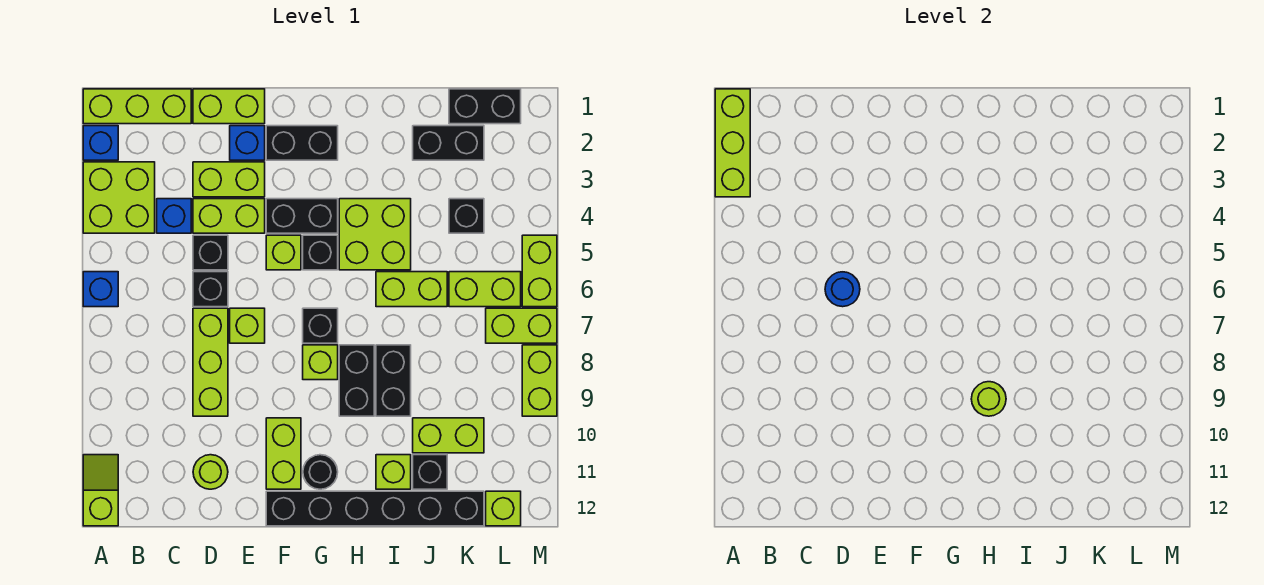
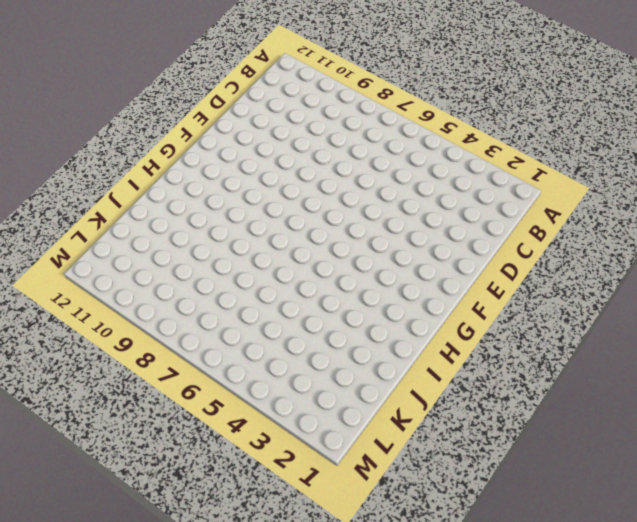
none -> lime 1x3 brick [83,89,191,124]
none -> blue 1x1 brick [83,126,118,160]
none -> lime 2x2 brick [83,162,155,233]
none -> blue 1x1 brick [83,272,118,307]

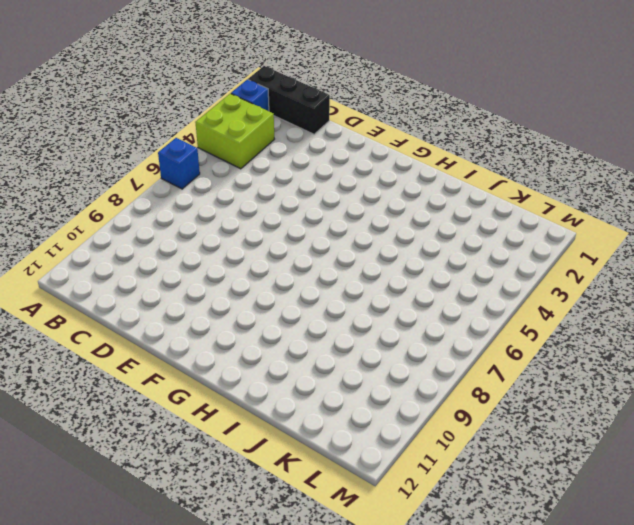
black 1x3 brick [248,66,330,134] -> lime 1x3 brick [83,89,191,124]
none -> lime 1x2 slope [83,455,118,526]
none -> blue 1x1 brick [157,199,191,233]
none -> lime 1x2 brick [193,89,265,124]
none -> lime 1x2 brick [193,162,265,197]

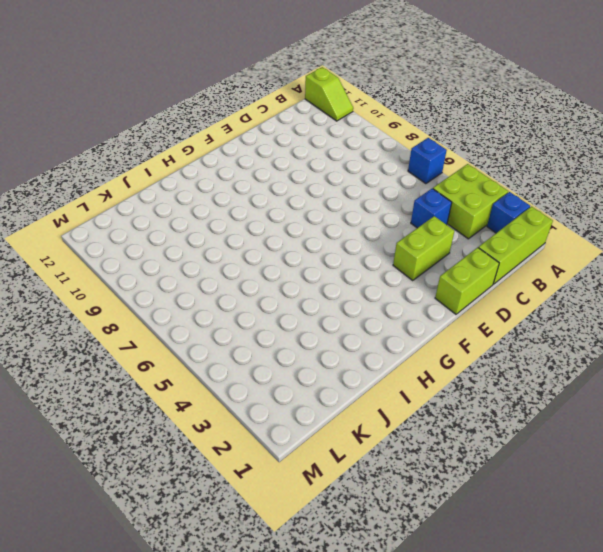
none -> lime 1x2 brick [193,199,265,233]
none -> black 1x1 brick [193,235,228,270]
none -> black 1x1 brick [193,272,228,307]
none -> lime 1x3 brick [193,308,228,416]

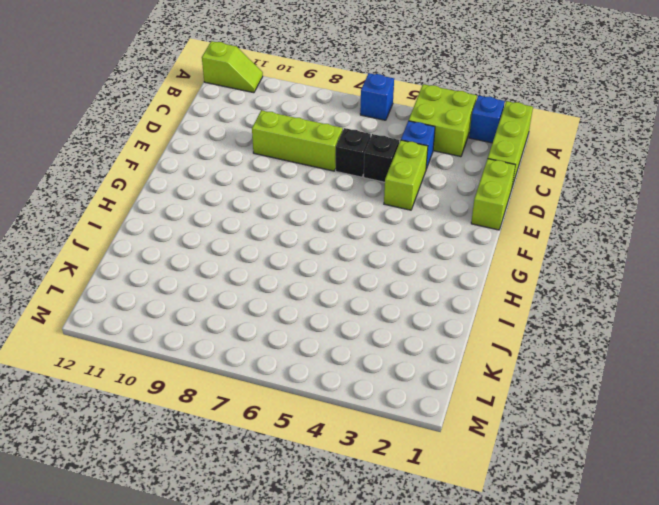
none -> lime 1x2 brick [193,162,265,197]
none -> lime 1x1 round brick [193,455,228,489]
none -> blue 1x1 brick [230,126,265,160]
none -> lime 1x1 brick [230,308,265,343]

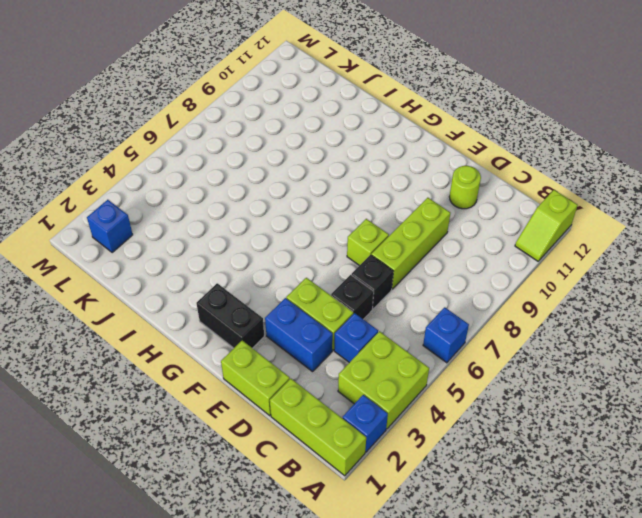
blue 1x2 brick [265,298,333,372] -> lime 1x2 brick [193,162,265,197]
blue 1x1 brick [87,200,133,253] -> blue 1x1 brick moved to [230,126,265,160]
none -> black 1x2 brick [266,199,338,233]
none -> lime 1x1 brick [266,235,301,270]
none -> lime 1x2 brick [266,418,301,489]
none -> black 1x6 brick [266,491,484,526]

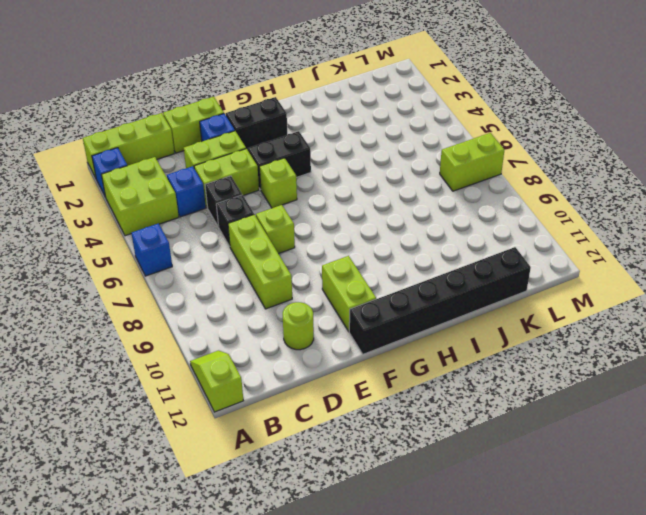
none -> black 1x1 brick [303,235,338,270]
none -> black 1x1 brick [303,308,338,343]
none -> lime 1x1 brick [303,345,338,380]
none -> black 1x1 round brick [303,455,338,489]

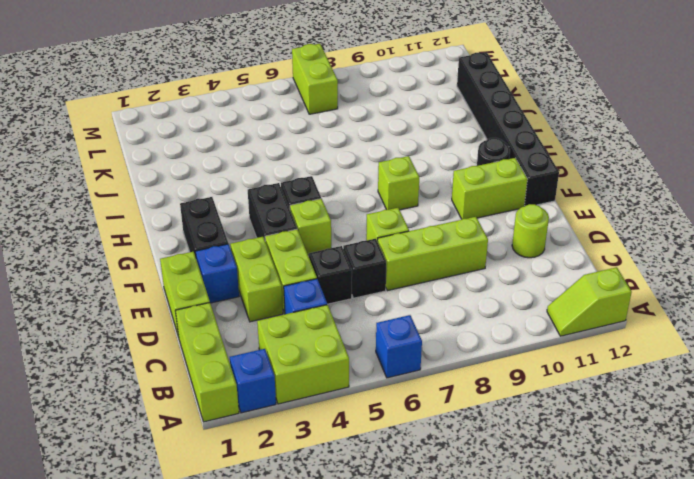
none -> black 1x1 brick [303,308,338,343]
none -> lime 2x2 brick [339,199,411,270]
none -> black 1x2 brick [339,345,374,416]
none -> lime 1x2 brick [376,272,447,307]

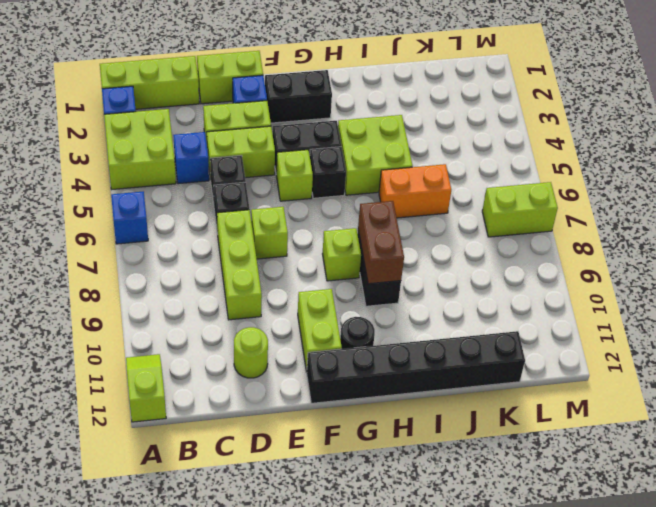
brown 1x2 brick [358,201,404,284] -> lime 1x1 round brick [971,382,1006,416]
orange 1x2 brick [379,164,451,218] -> lime 1x2 brick [376,272,447,307]
none -> black 1x1 brick [303,308,338,343]
none -> black 1x2 brick [376,345,411,416]
none -> lime 1x1 brick [376,455,411,489]
none -> black 1x2 brick [413,126,484,160]

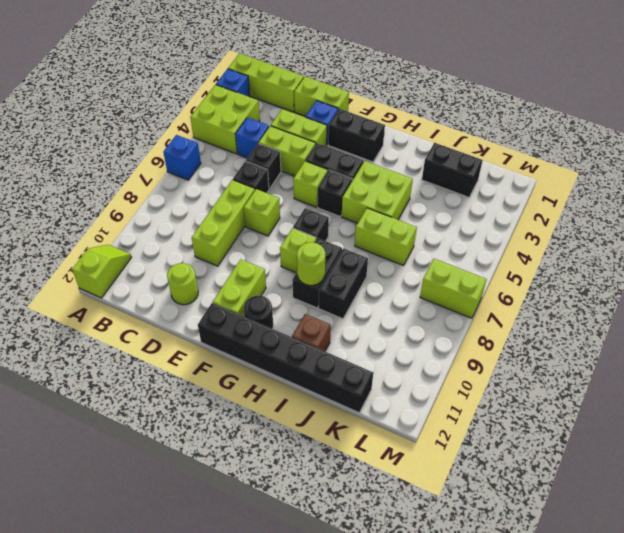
brown 1x1 brick [292,314,331,351] -> lime 1x1 brick [376,455,411,489]
none -> lime 1x2 brick [413,418,484,453]
none -> black 1x1 brick [413,455,447,489]
none -> black 1x2 brick [449,89,521,124]
none -> black 1x1 brick [449,199,484,233]

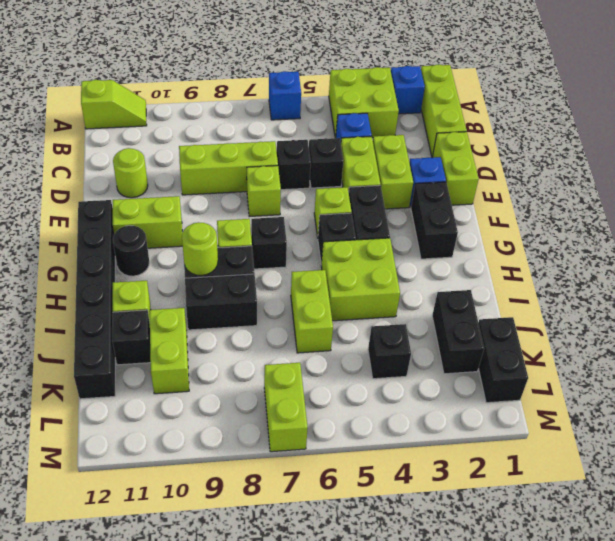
none -> lime 1x2 brick [449,272,521,307]
none -> lime 1x1 brick [486,491,521,526]
none -> lime 1x2 brick [522,235,557,307]
none -> lime 1x2 brick [522,345,557,416]

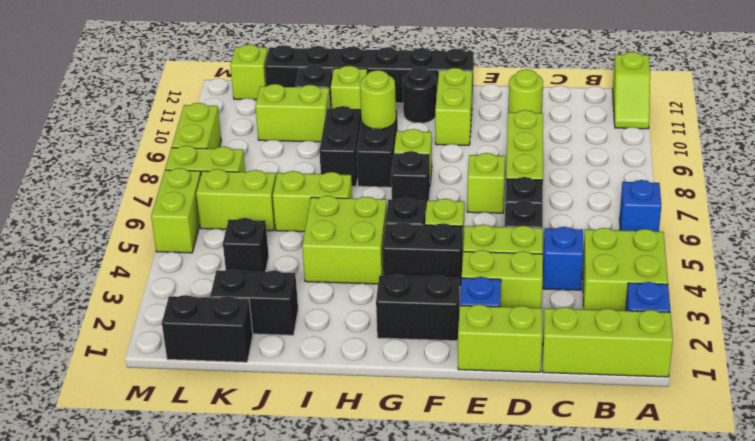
none -> lime 1x3 brick [715,89,750,197]
none -> blue 1x1 round brick [825,272,860,307]

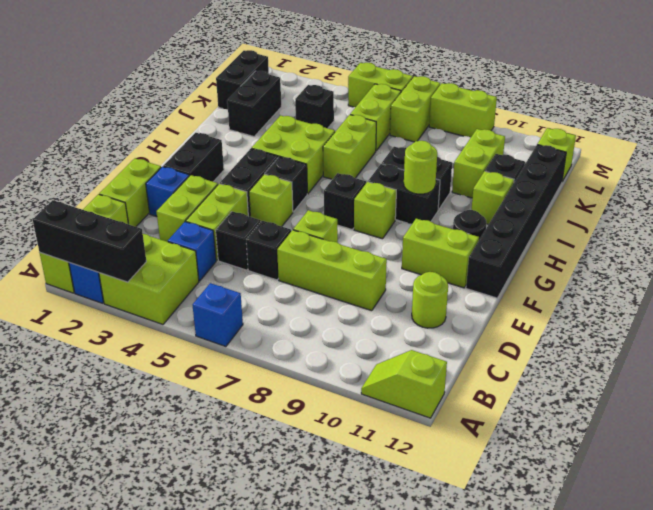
black 1x3 brick [33,200,146,282] -> lime 1x3 brick [715,89,750,197]
none -> blue 1x1 round brick [825,272,860,307]

